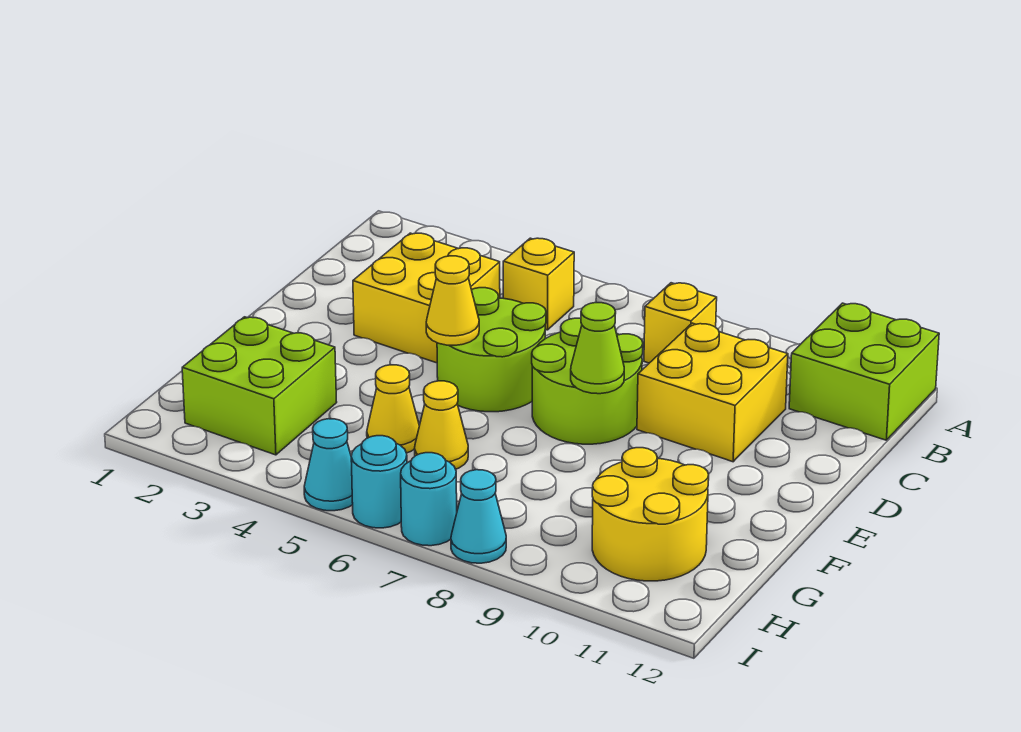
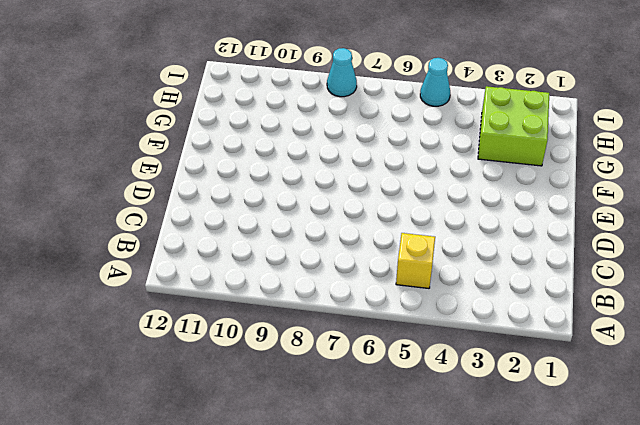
none -> lime 2x2 brick [789,303,939,440]
none -> yellow 1x1 brick [644,283,717,363]
none -> yellow 2x2 brick [353,233,500,363]

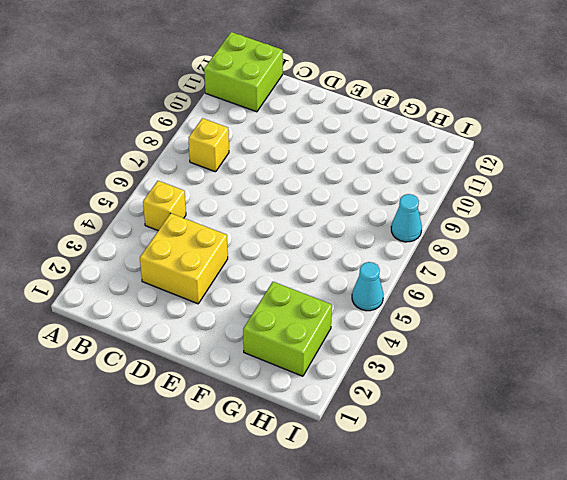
none -> yellow 2x2 brick [637,323,788,462]
none -> lime 2x2 round brick [437,288,546,412]
none -> lime 2x2 round brick [532,318,643,444]

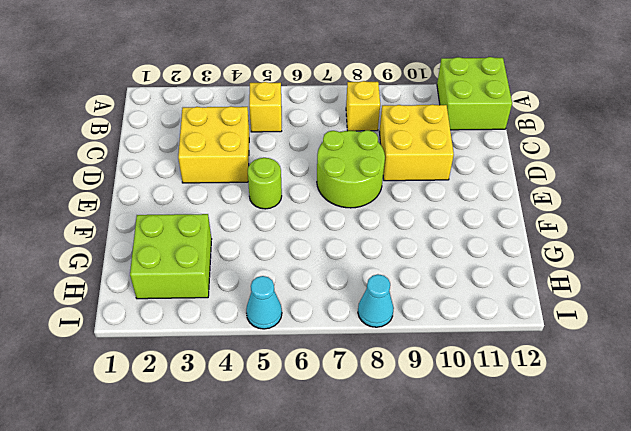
lime 1x1 round brick [247,158,282,209] -> lime 2x2 round brick [437,288,546,412]
none -> yellow 1x1 cone [367,365,419,453]
none -> yellow 1x1 cone [414,381,468,469]
none -> yellow 2x2 round brick [592,448,709,581]

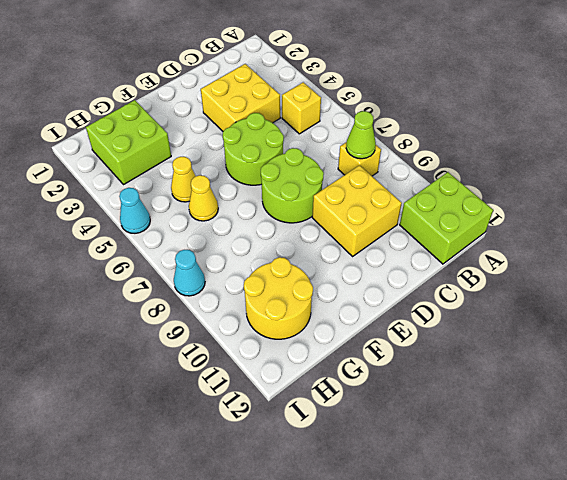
lime 1x1 cone [346,111,376,159] -> lime 1x1 cone moved to [571,303,624,394]
none -> cyan 1x1 round brick [351,436,407,528]
none -> cyan 1x1 round brick [401,453,457,546]
none -> yellow 1x1 cone [426,256,479,345]

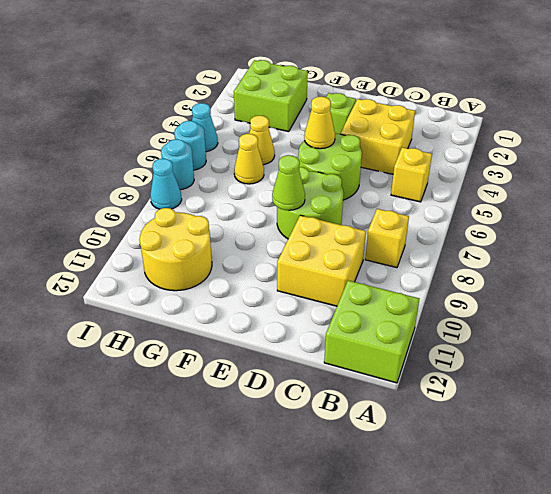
lime 1x1 brick [326,93,356,134] -> none

